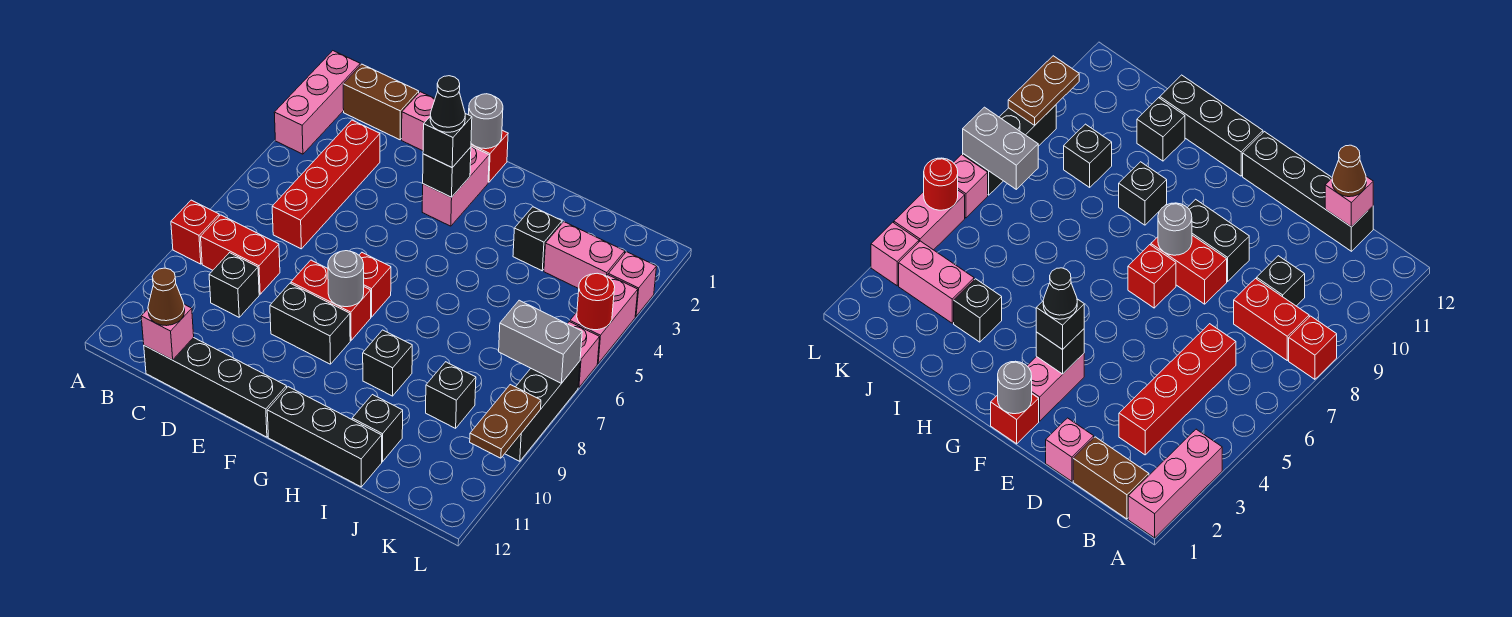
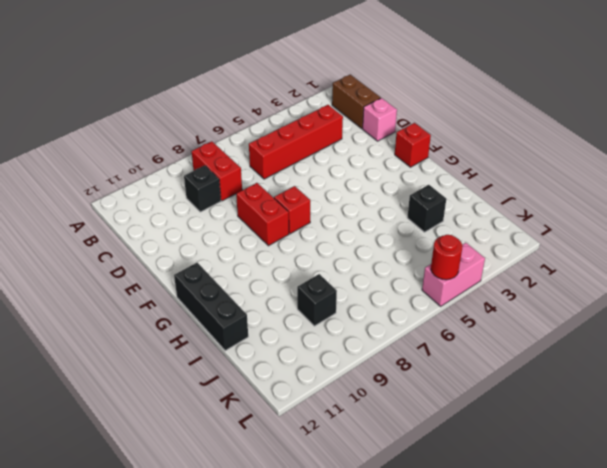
none -> pink 1x3 brick [274,51,360,154]
none -> red 1x1 brick [171,200,219,264]
none -> black 1x4 brick [144,337,287,437]
none -> black 1x2 brick [270,283,350,364]

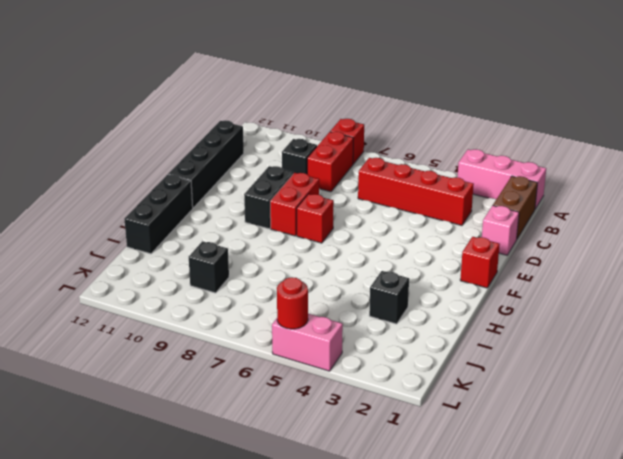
none -> pink 1x2 brick [422,146,489,226]
none -> black 1x1 brick [363,330,412,396]
none -> black 1x1 brick [352,395,403,462]
none -> pink 1x2 brick [544,222,625,289]

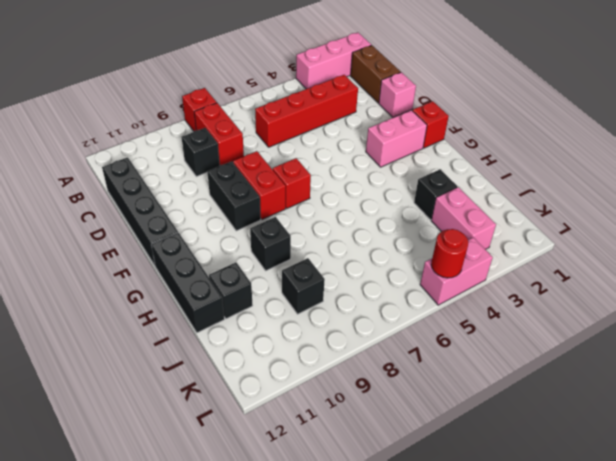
none -> pink 1x1 brick [608,252,657,316]
none -> pink 1x1 brick [567,322,600,388]
none -> black 1x3 brick [505,361,580,461]
none -> pink 1x1 brick [141,304,194,360]

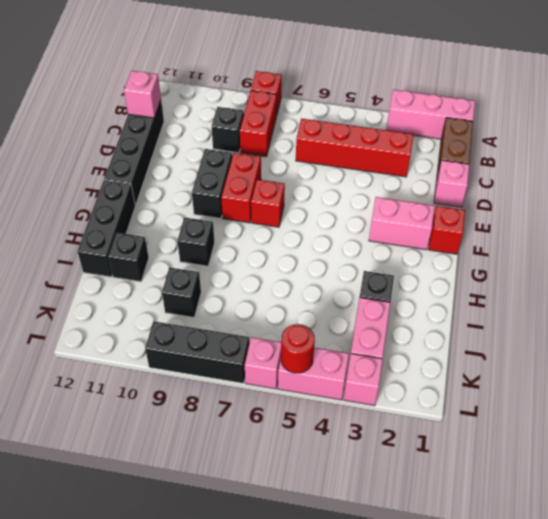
none -> grey 1x1 round brick [469,94,503,149]
none -> black 1x1 brick [423,147,471,197]
none -> grey 1x1 round brick [328,251,364,307]
none -> grey 1x2 brick [499,300,582,383]

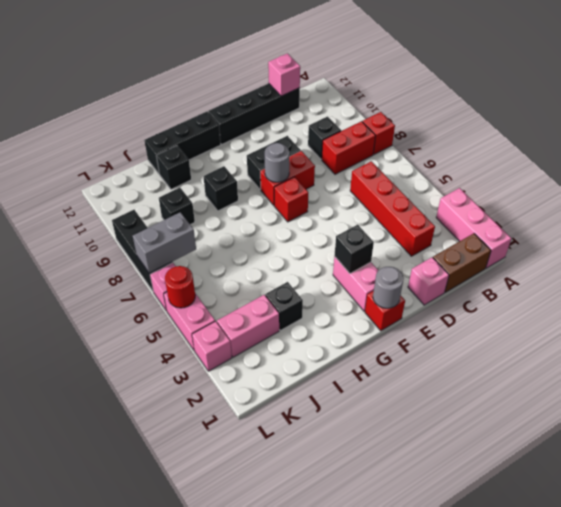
none -> brown 1x2 plate [470,385,541,458]
none -> brown 1x1 cone [148,268,185,326]
none -> black 1x1 brick [423,114,472,167]
none -> black 1x1 cone [430,76,465,132]

